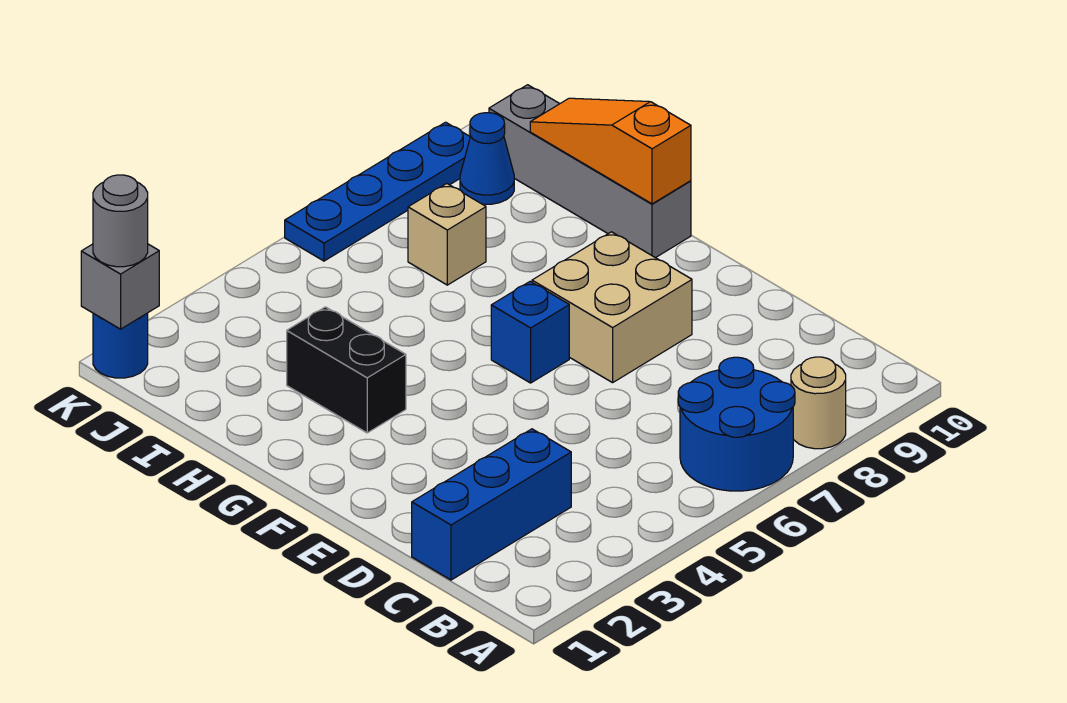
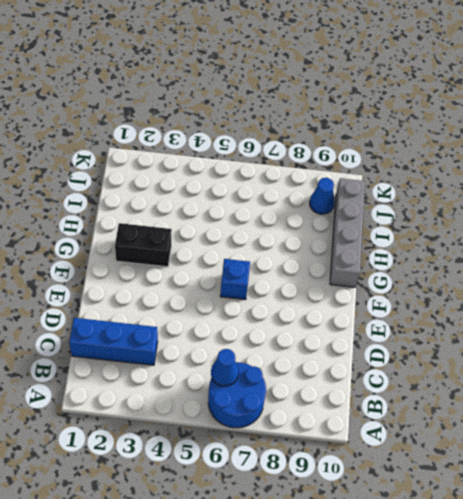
blue 1x1 cone [211,349,239,386] -> none
black 1x2 brick [115,223,172,267] -> black 1x2 brick turned to [287,307,406,433]
none -> tan 1x1 round brick [791,357,846,449]
none -> tan 2x2 brick [532,232,692,383]
none -> tan 1x1 brick [408,184,486,285]

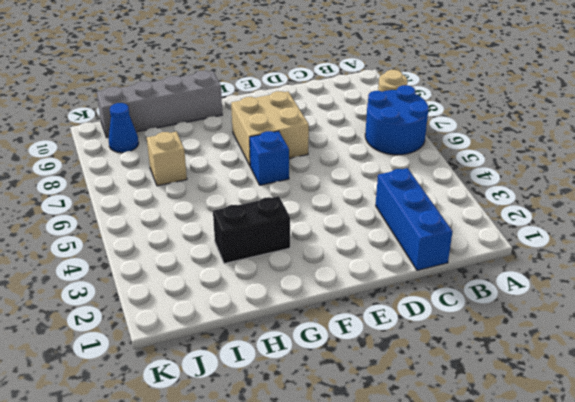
none -> blue 1x1 round brick [93,313,148,378]
none -> blue 1x4 plate [285,122,470,261]
none -> orange 1x3 slope [530,98,691,204]

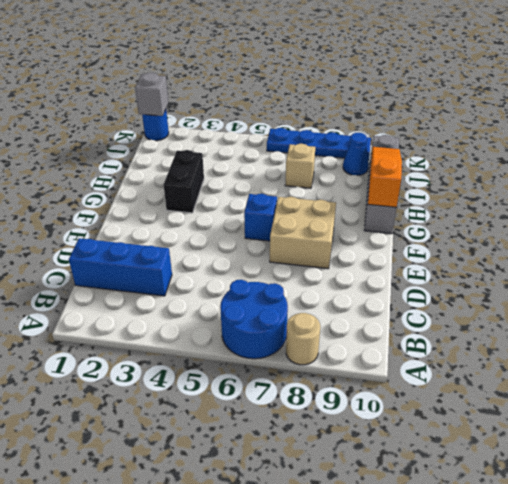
none -> grey 1x1 round brick [93,175,148,267]

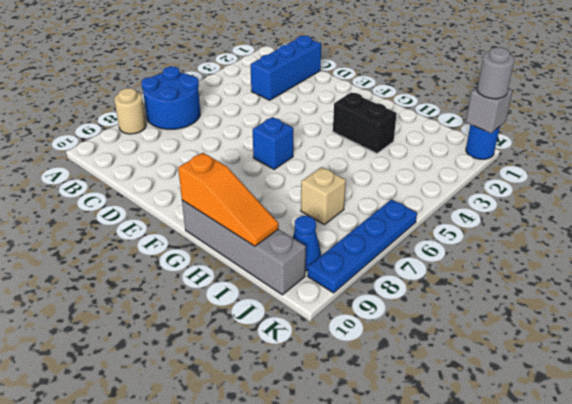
none -> tan 2x2 brick [532,232,692,383]

